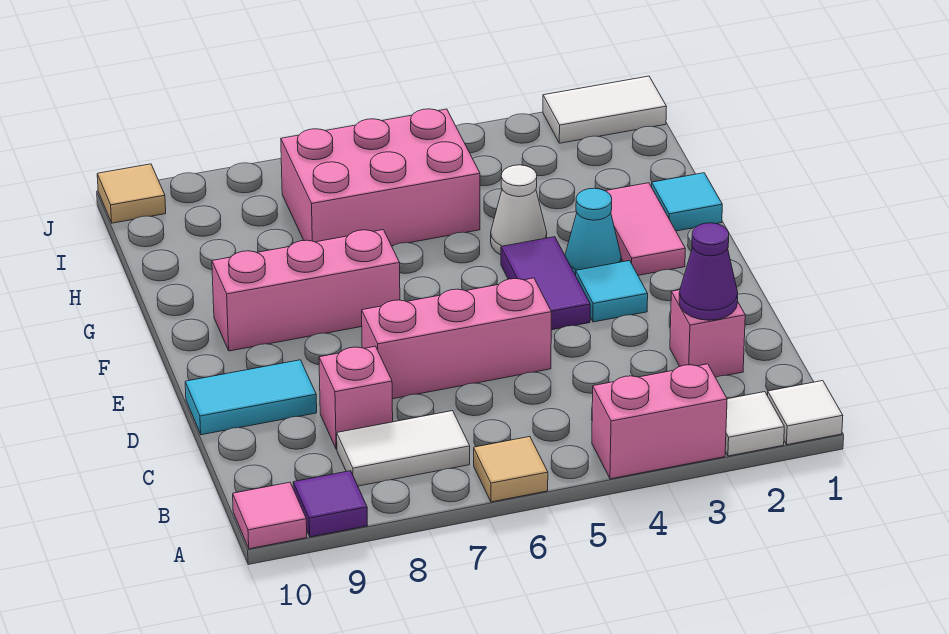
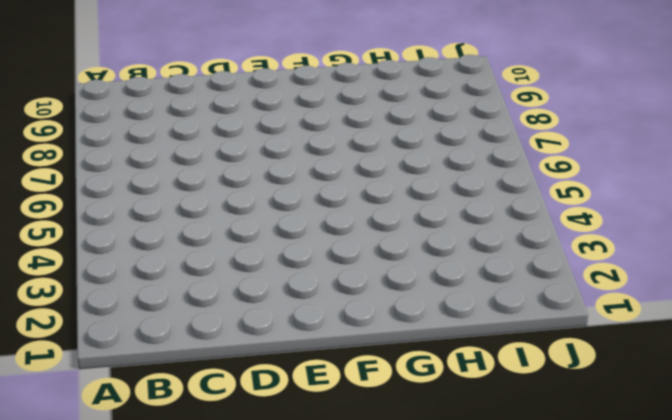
none -> white 1x1 tile [768,381,843,445]
none -> white 1x1 tile [725,392,784,456]
none -> pink 1x2 brick [592,364,727,479]

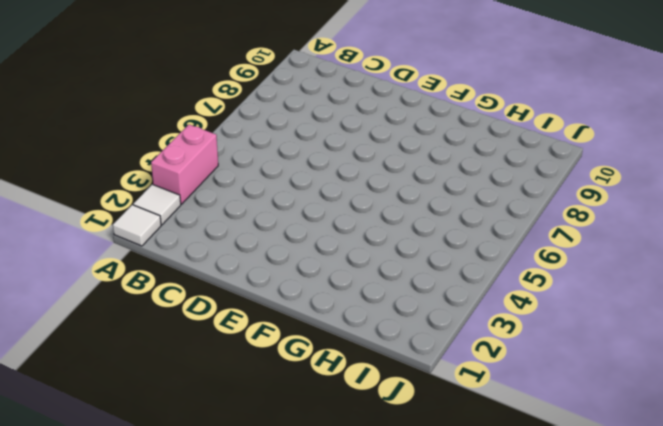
none -> tan 1x1 tile [474,437,548,502]
none -> purple 1x1 tile [293,471,368,537]
none -> pink 1x1 tile [233,482,307,549]

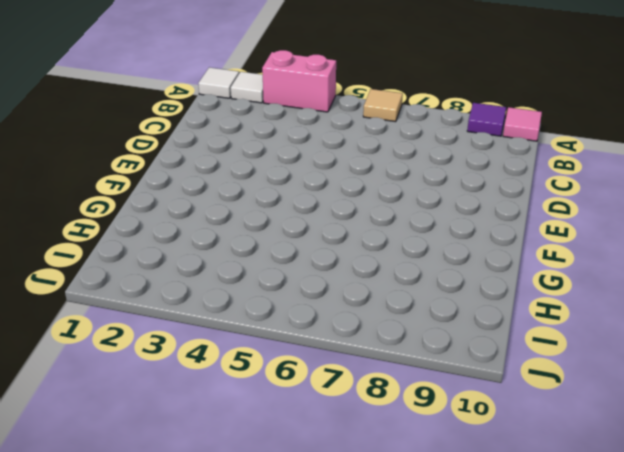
none -> white 1x2 tile [337,411,470,486]
none -> pink 1x1 brick [670,290,745,377]
none -> pink 1x1 brick [319,346,393,449]

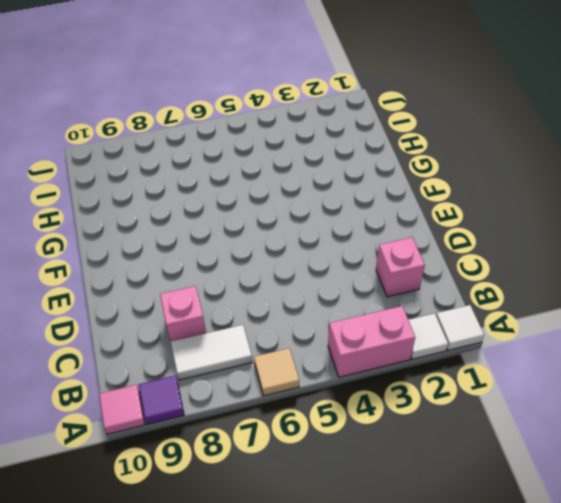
none -> pink 1x3 brick [362,278,551,399]
none -> cyan 1x2 tile [185,360,317,435]
none -> cyan 1x1 tile [576,261,648,322]

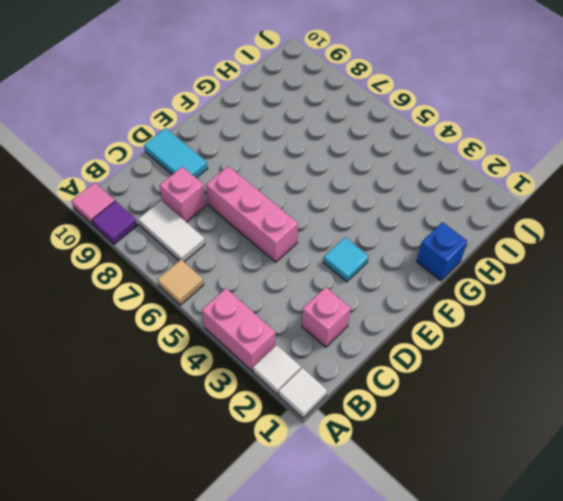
blue 1x1 brick [417,222,467,281] -> cyan 1x1 tile [652,173,722,231]
none -> purple 1x2 tile [501,237,590,330]
none -> pink 1x2 tile [606,183,685,275]
none -> cyan 1x1 cone [565,188,621,275]

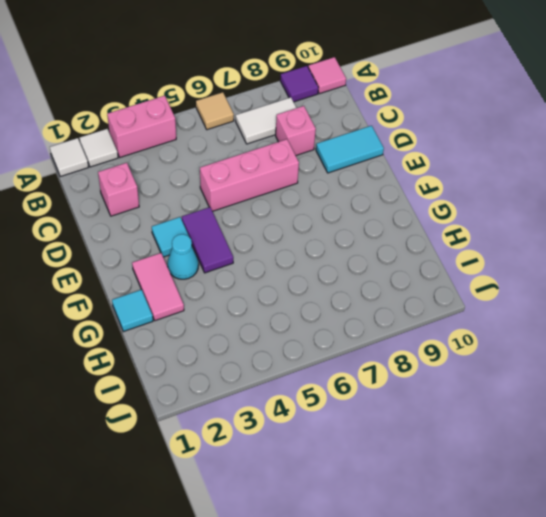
none -> pink 1x3 brick [212,230,400,351]
none -> white 1x1 cone [491,165,547,255]
none -> pink 2x3 brick [281,109,480,246]

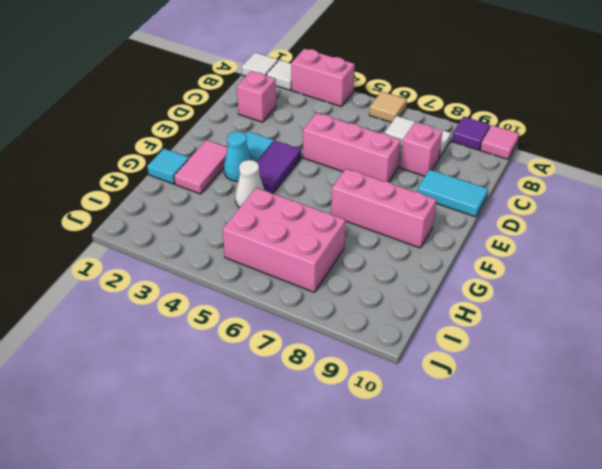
none -> white 1x2 tile [543,76,667,143]
none -> tan 1x1 tile [97,164,166,223]
none -> purple 1x1 cone [679,223,738,320]

